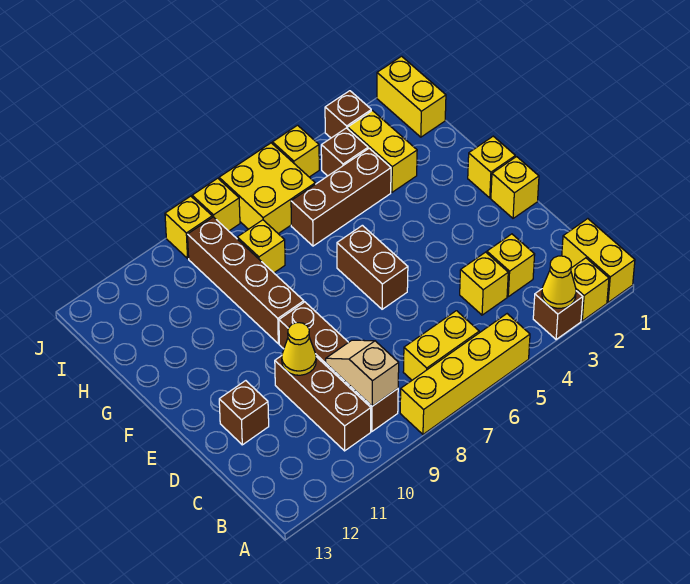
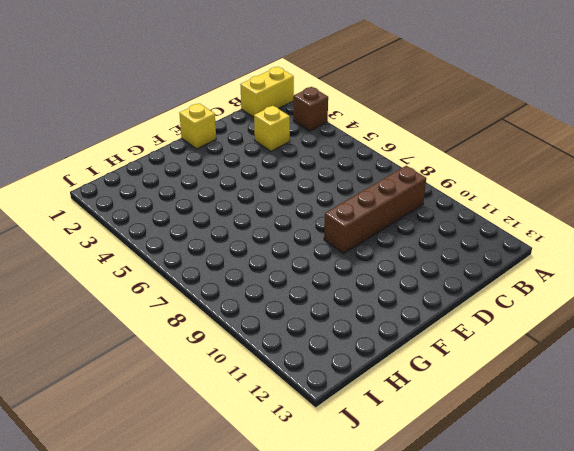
none -> yellow 1x1 brick [571,258,609,321]
none -> yellow 1x4 brick [400,314,530,434]
none -> yellow 1x2 brick [403,311,479,380]

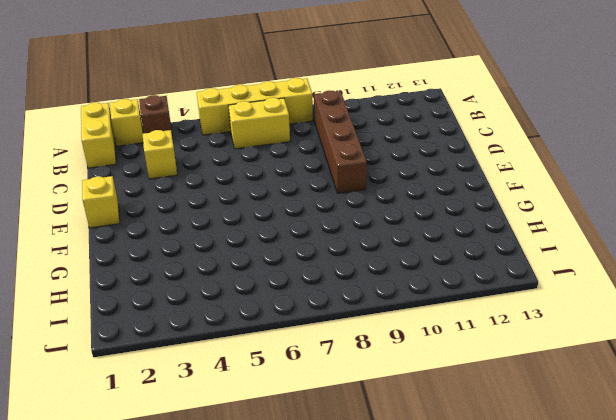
none -> brown 1x3 brick [275,356,371,451]
none -> yellow 1x1 brick [460,252,508,315]
none -> brown 1x1 brick [219,381,269,445]

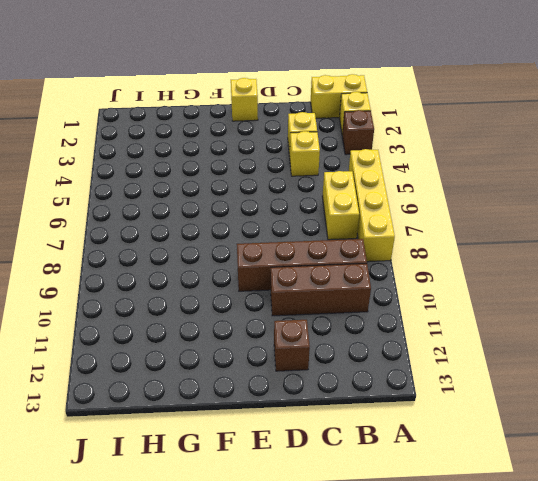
none -> brown 1x2 brick [337,225,408,309]
none -> yellow 1x1 brick [468,136,515,198]
none -> brown 1x4 brick [187,217,304,344]

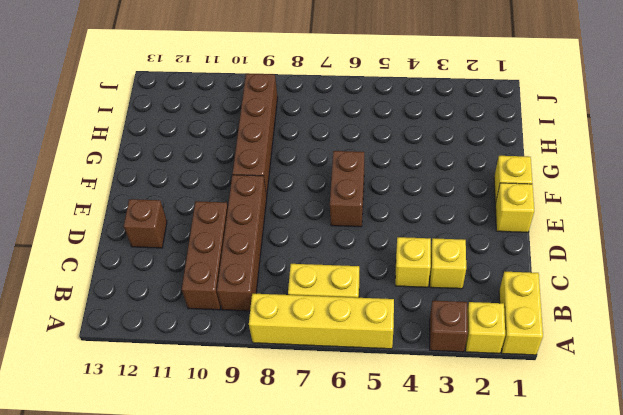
none -> yellow 1x2 brick [348,111,417,192]
none -> brown 1x3 brick [291,148,391,246]
none -> yellow 1x1 brick [237,220,285,273]

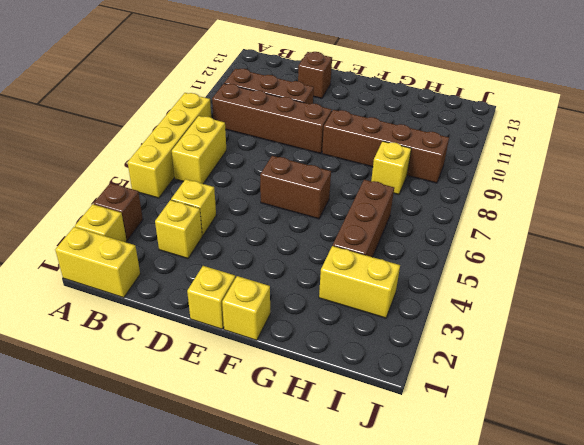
none -> yellow 1x2 brick [377,56,446,137]
none -> brown 1x1 brick [321,128,368,176]
none -> yellow 2x2 brick [219,143,315,234]

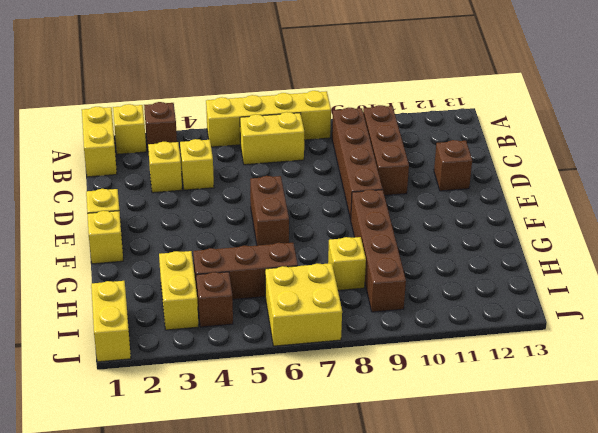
none -> brown 1x1 brick [325,91,371,138]
none -> yellow 1x1 brick [272,125,319,177]
none -> yellow 1x1 brick [192,178,240,231]

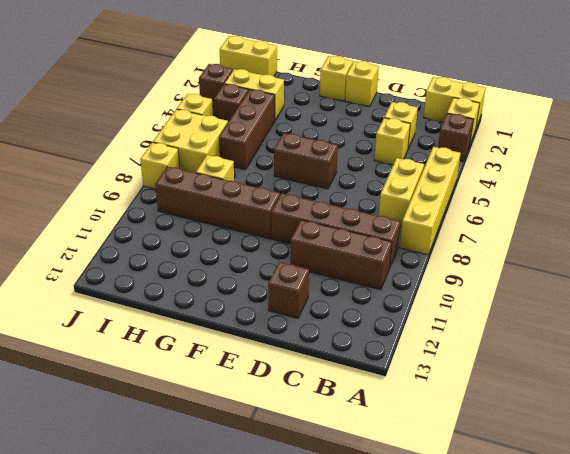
none -> yellow 1x1 brick [165,196,212,258]
none -> yellow 1x1 cone [542,256,576,308]
none -> tan 1x2 slope [326,340,399,406]

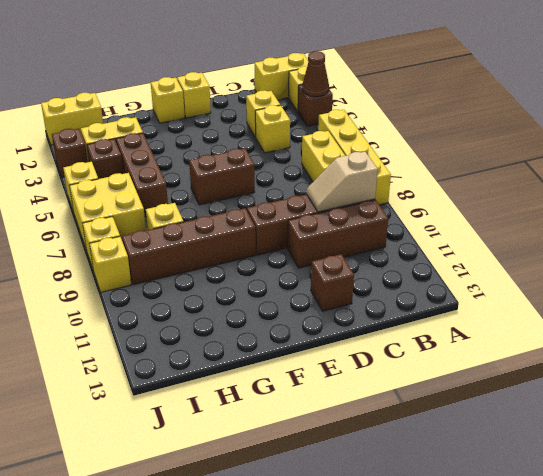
brown 1x1 cone [302,51,329,97] -> yellow 1x1 cone [542,256,576,308]
none -> yellow 1x1 cone [282,323,316,375]

